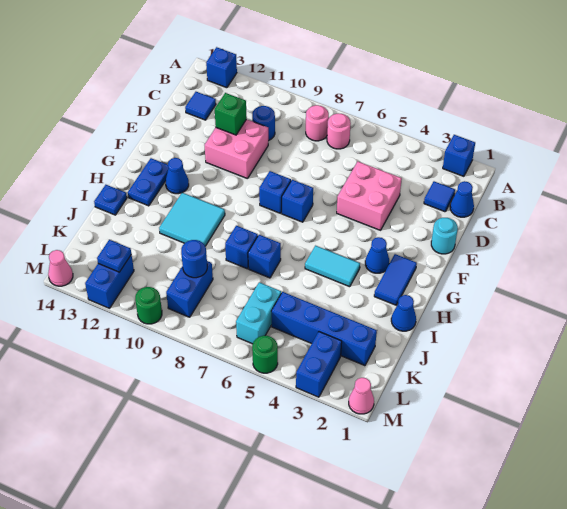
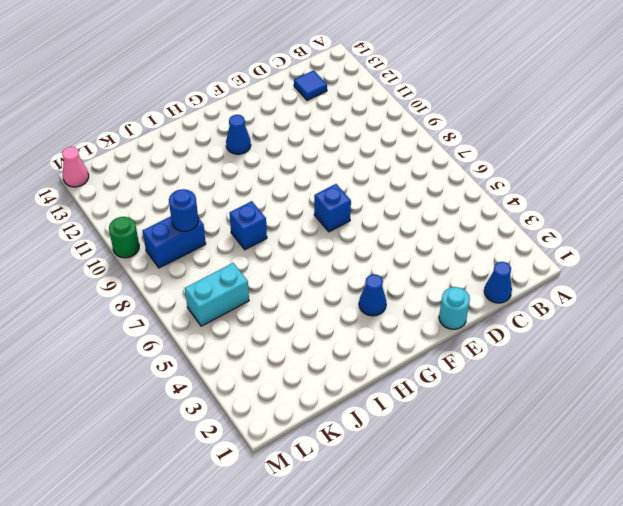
none -> blue 1x1 brick [443,135,475,176]
none -> blue 1x1 brick [206,47,237,88]
none -> pink 1x1 round brick [327,113,351,149]
none -> pink 1x1 round brick [306,105,329,141]

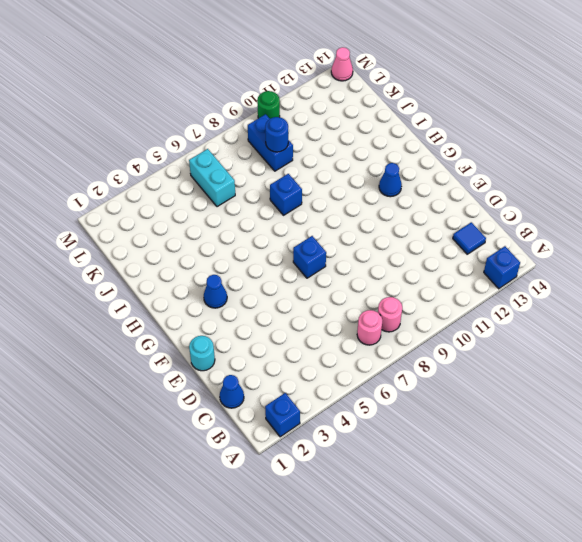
none -> blue 1x1 tile [424,181,455,212]
none -> blue 1x1 round brick [252,106,275,141]
none -> pink 2x2 brick [337,161,402,230]
none -> pink 2x2 brick [205,119,268,179]

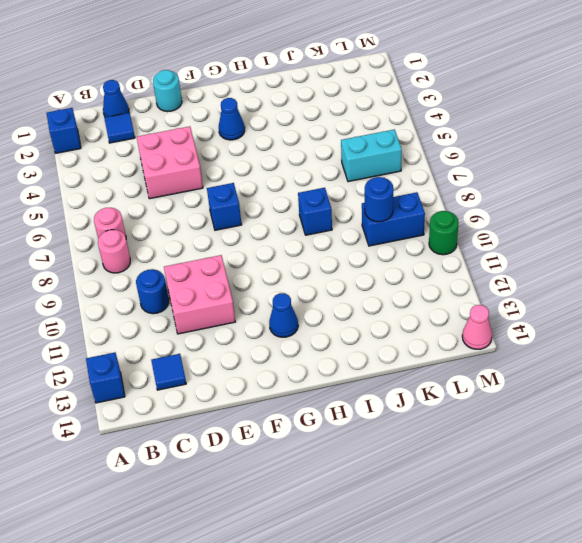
none -> blue 1x1 brick [259,171,291,213]
none -> blue 1x2 tile [374,254,417,305]
none -> blue 1x2 plate [128,158,169,206]
none -> cyan 1x2 tile [305,246,360,287]

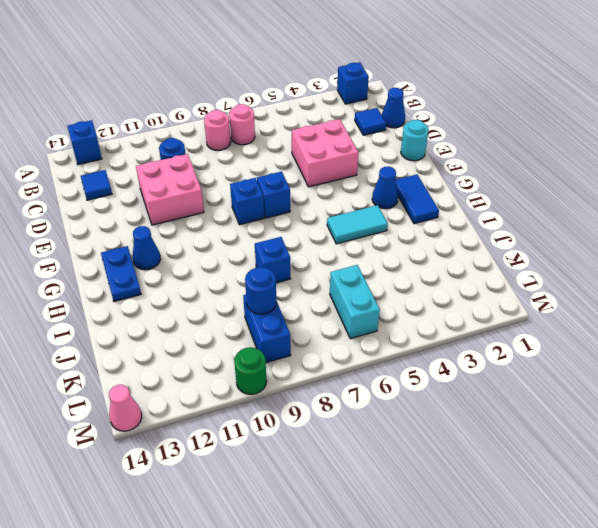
none -> cyan 2x2 tile [159,193,225,246]
none -> blue 1x1 cone [391,295,416,331]
none -> blue 1x1 brick [248,235,281,278]
none -> blue 1x1 plate [94,185,127,215]

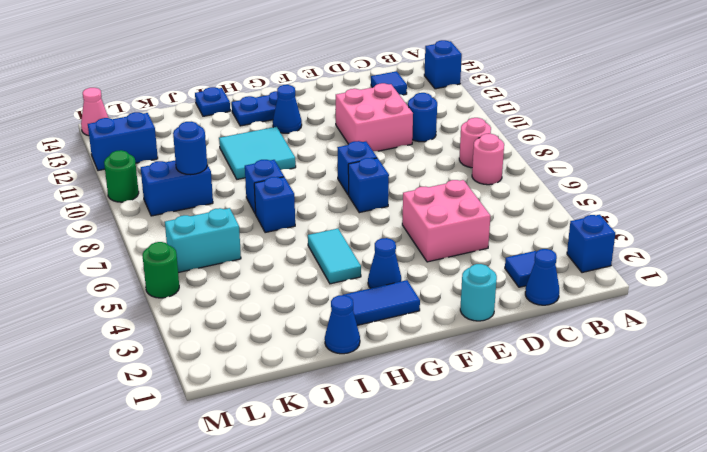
none -> blue 1x4 brick [272,292,377,366]
none -> blue 1x2 brick [296,332,342,397]
none -> pink 1x1 cone [349,378,374,414]
none -> green 1x1 brick [215,93,247,135]

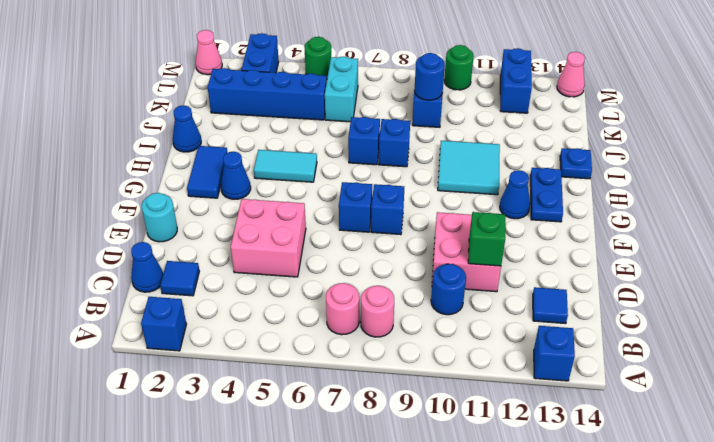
none -> blue 1x1 plate [97,240,131,272]

